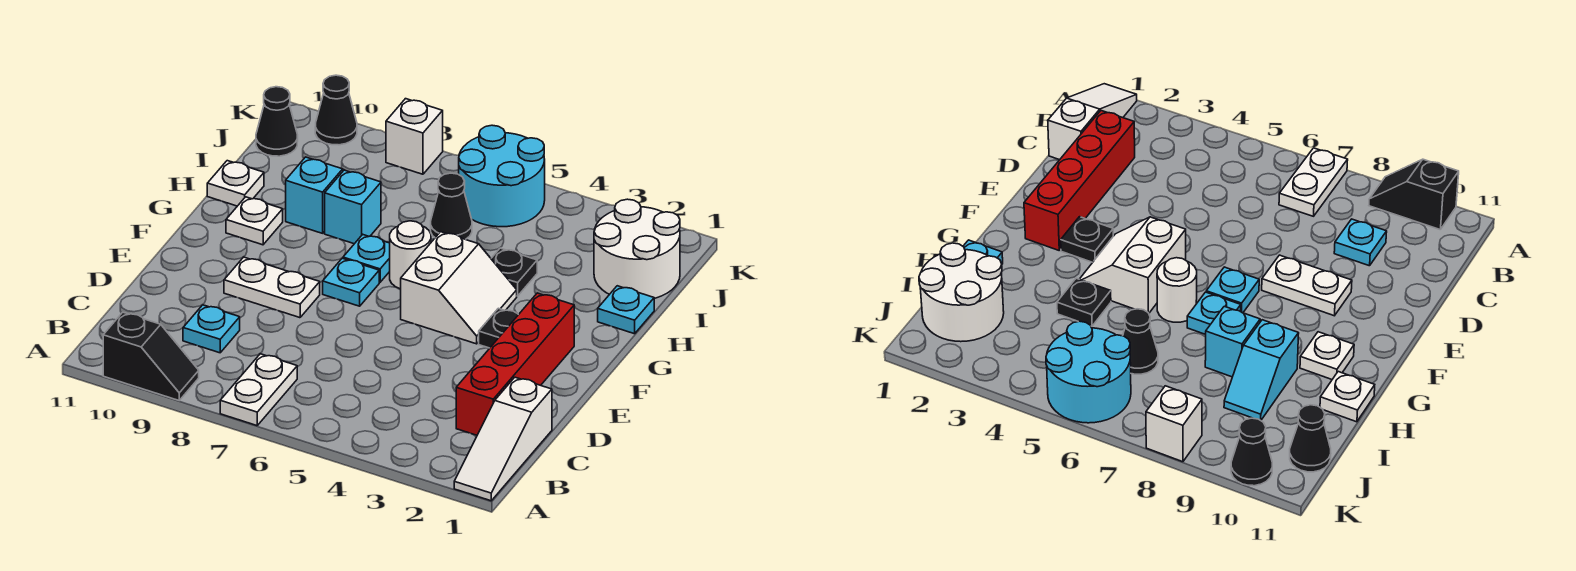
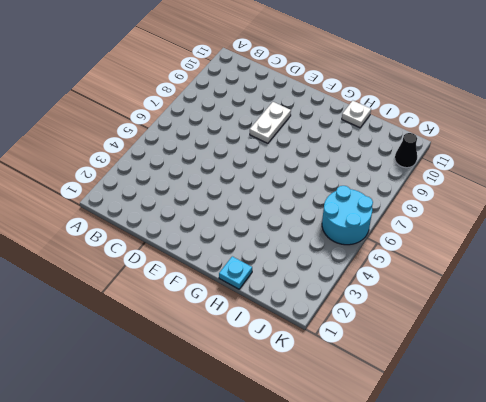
none -> white 1x3 slope [454,377,552,501]
none -> white 1x2 plate [220,354,297,426]
none -> black 1x2 slope [103,312,199,400]

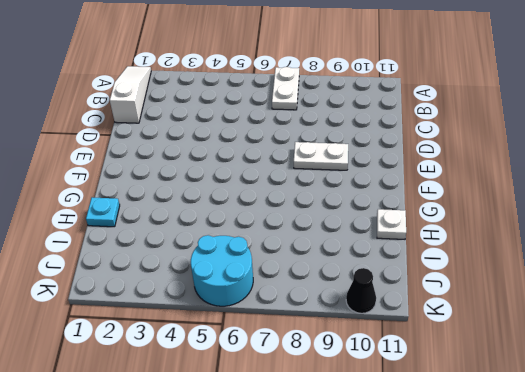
none -> black 1x2 slope [103,312,199,400]
none -> red 1x4 brick [456,293,574,435]
none -> cyan 1x1 plate [183,305,240,353]

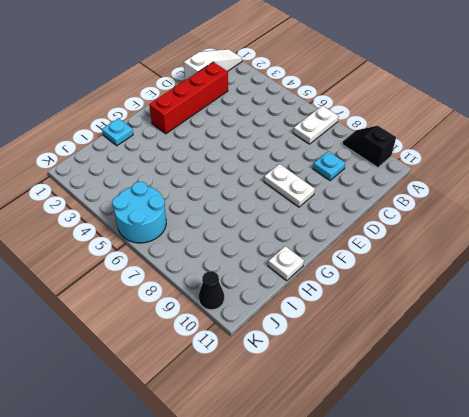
none -> black 1x1 plate [479,308,518,348]
none -> white 2x2 slope [401,232,517,344]
none -> cyan 1x1 plate [323,258,379,306]

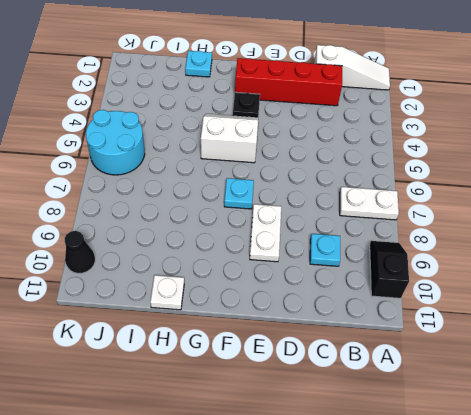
none -> white 1x1 round brick [390,221,431,289]
none -> cyan 1x1 plate [343,234,390,282]
none -> white 1x1 plate [226,197,283,245]

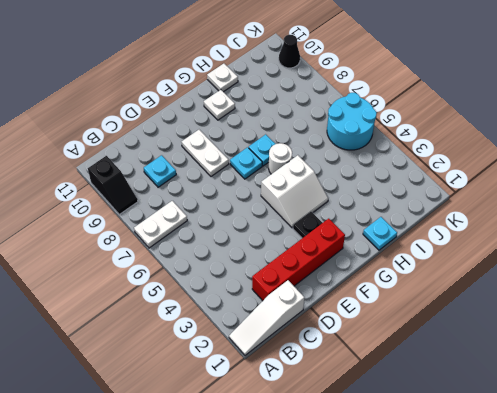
none -> black 1x1 plate [491,248,537,296]
none -> cyan 1x1 brick [325,170,381,244]
none -> cyan 1x2 slope [286,157,344,233]

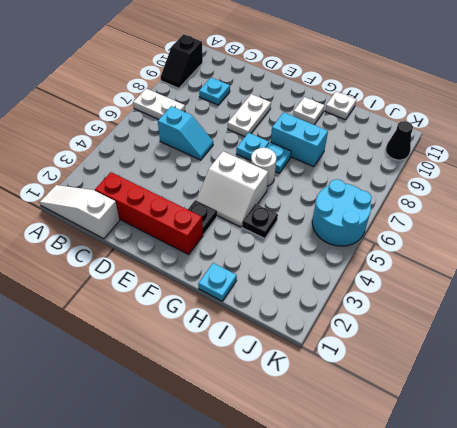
cyan 1x2 slope [158,106,213,160] -> cyan 1x2 slope moved to [286,157,344,233]
cyan 1x2 brick [271,112,328,167] -> cyan 1x1 brick [325,170,381,244]
none -> white 2x2 round brick [594,199,680,298]
none -> black 1x1 cone [431,173,472,239]
none -> black 1x1 cone [256,87,298,156]

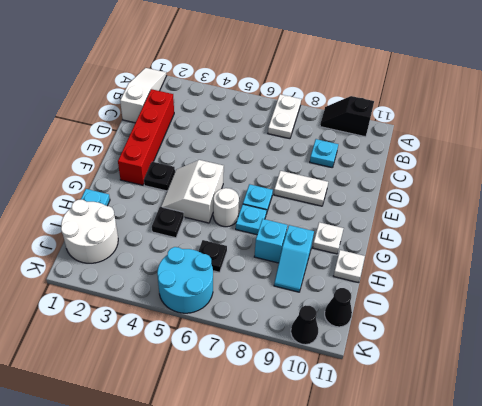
black 1x1 plate [198,240,227,272] -> black 1x1 cone [431,173,472,239]
none -> white 1x1 brick [386,99,443,174]

